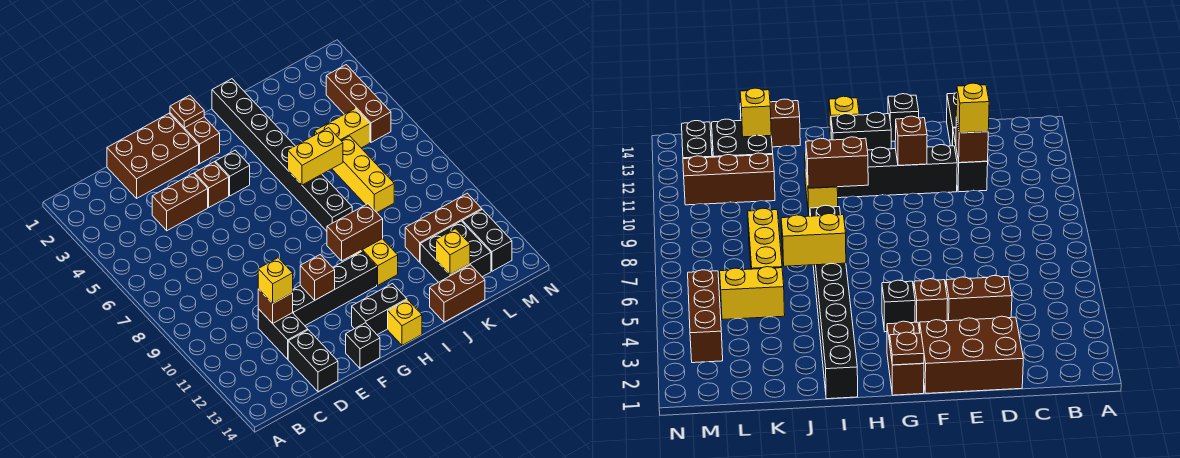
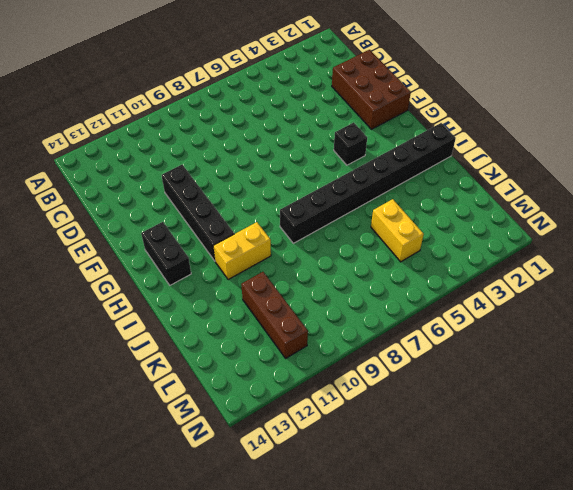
none -> brown 1x2 brick [152,173,208,231]
none -> black 1x2 brick [258,309,308,359]
none -> black 1x2 brick [288,330,338,392]

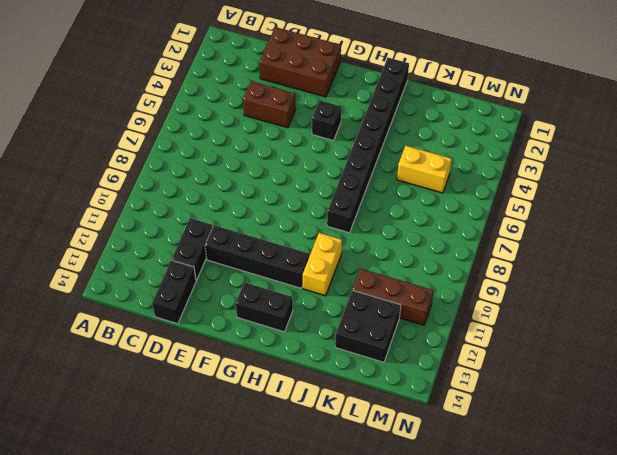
none -> brown 1x1 brick [194,162,229,207]
none -> black 1x1 brick [346,323,380,368]
none -> brown 1x2 brick [170,113,220,164]

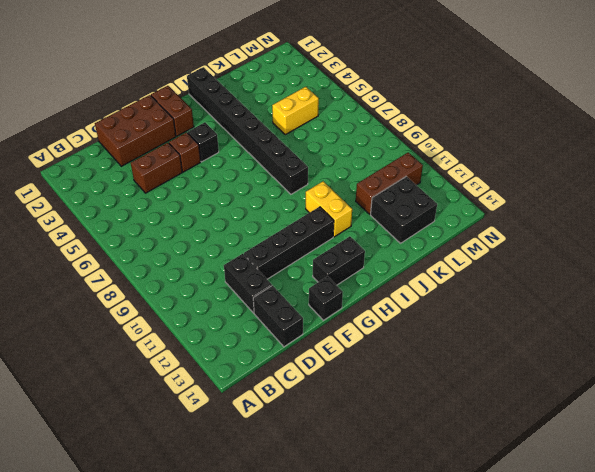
none -> yellow 1x1 brick [388,300,422,345]
none -> brown 1x2 brick [430,265,485,322]
none -> yellow 1x3 brick [332,136,394,212]

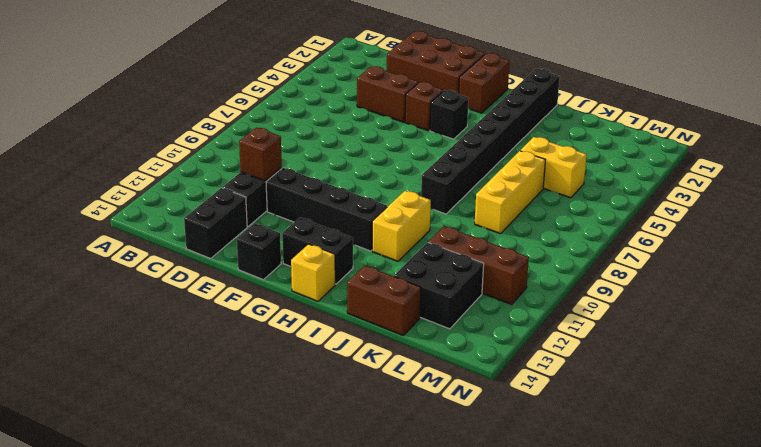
none -> brown 1x3 brick [326,65,391,142]
none -> black 1x2 brick [462,209,512,271]
none -> brown 1x1 brick [300,255,335,300]

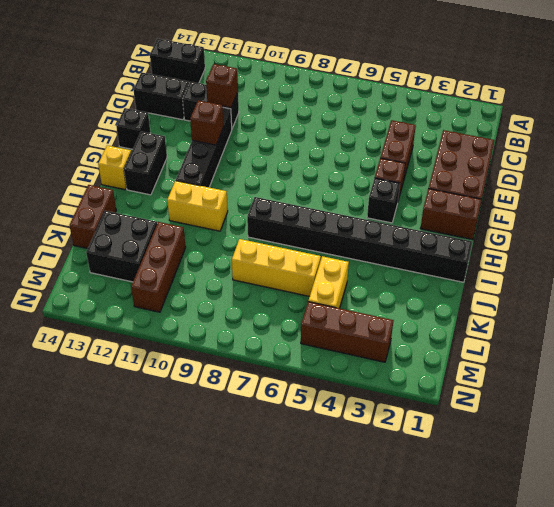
black 1x2 brick [150,39,205,83] -> black 1x2 brick moved to [462,209,512,271]
none -> brown 1x1 plate [170,95,204,128]
none -> brown 1x2 brick [327,204,383,261]
none -> yellow 1x2 brick [288,128,343,185]

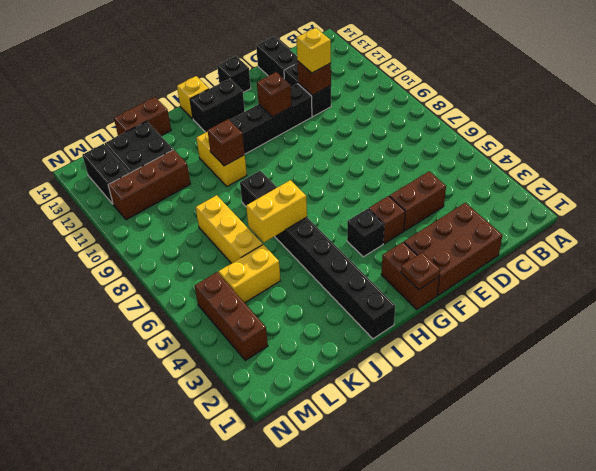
brown 1x1 brick [207,119,245,166] -> brown 1x2 brick [327,204,383,261]
none -> yellow 1x1 brick [436,229,470,275]

